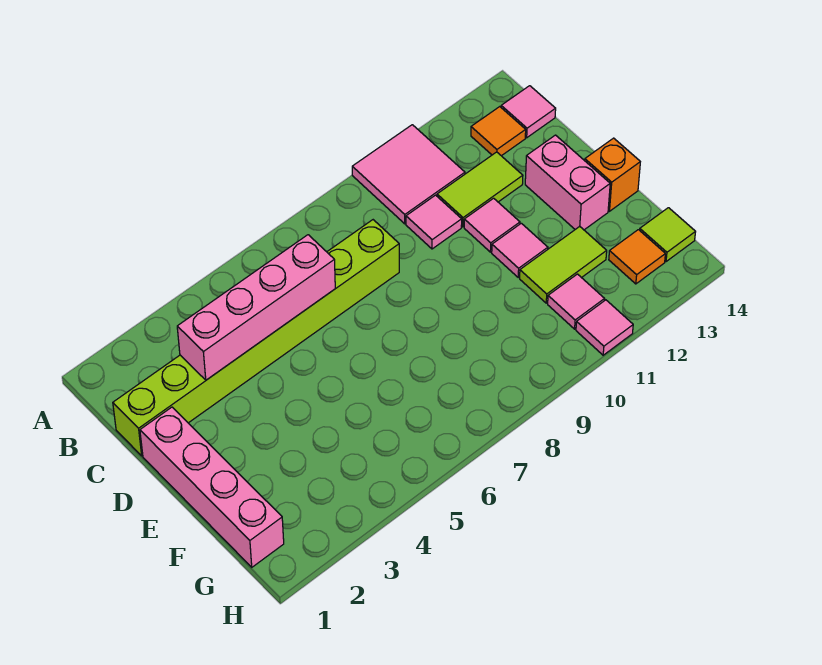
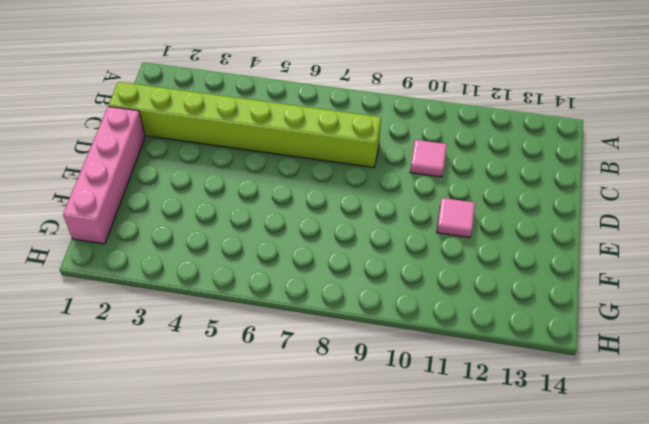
none -> pink 2x2 tile [352,125,465,224]
none -> orange 1x1 tile [471,107,526,156]
none -> pink 1x1 tile [501,86,556,138]

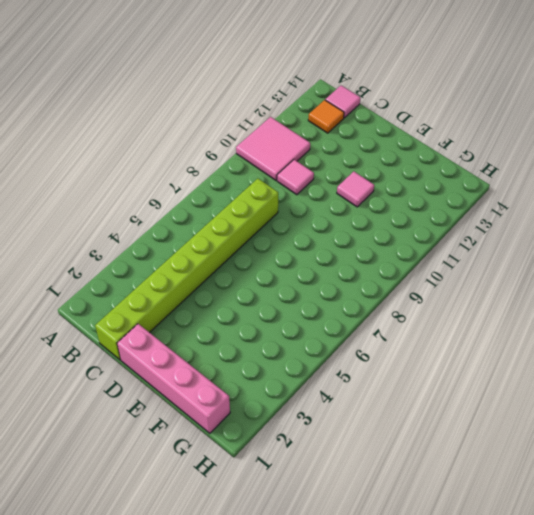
none -> lime 1x2 tile [437,152,523,227]
none -> pink 1x1 tile [464,198,520,252]
none -> pink 1x2 brick [525,135,610,230]

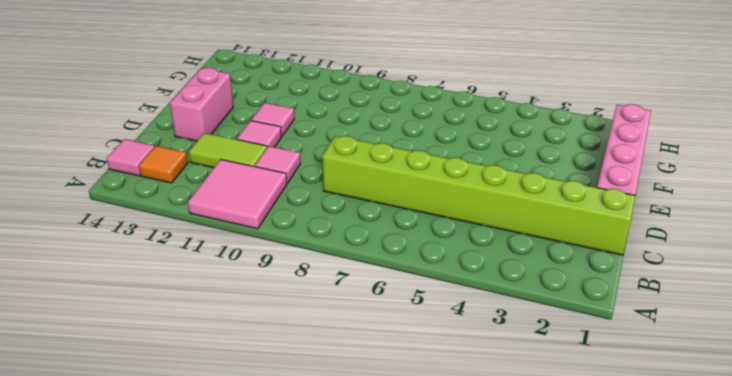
none -> orange 1x1 brick [585,138,640,211]
none -> lime 1x2 tile [520,227,607,303]
none -> pink 1x1 tile [548,274,604,329]

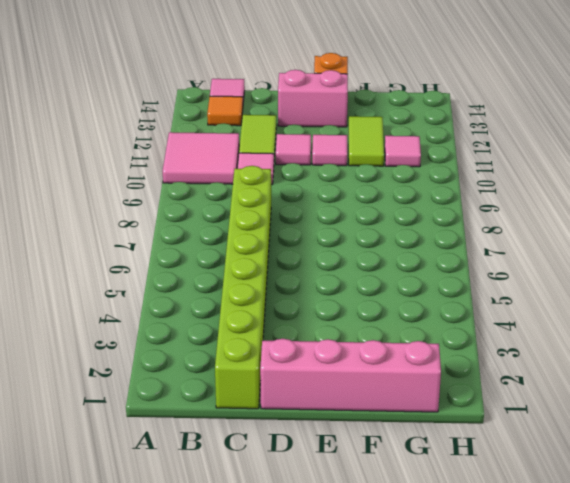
none -> orange 1x1 tile [609,230,665,284]
none -> lime 1x1 tile [640,208,695,262]
none -> pink 1x1 tile [576,300,633,355]

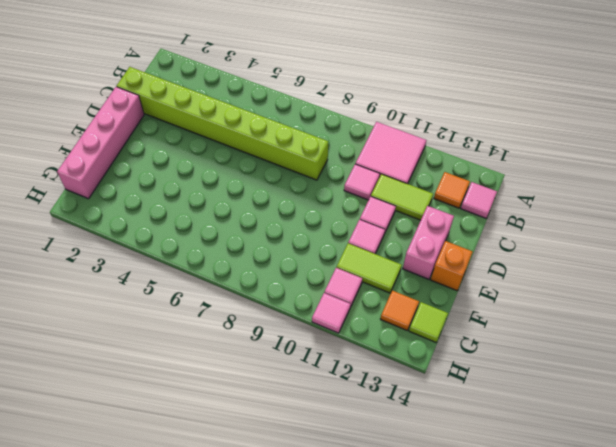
none -> pink 1x4 brick [177,235,335,380]

